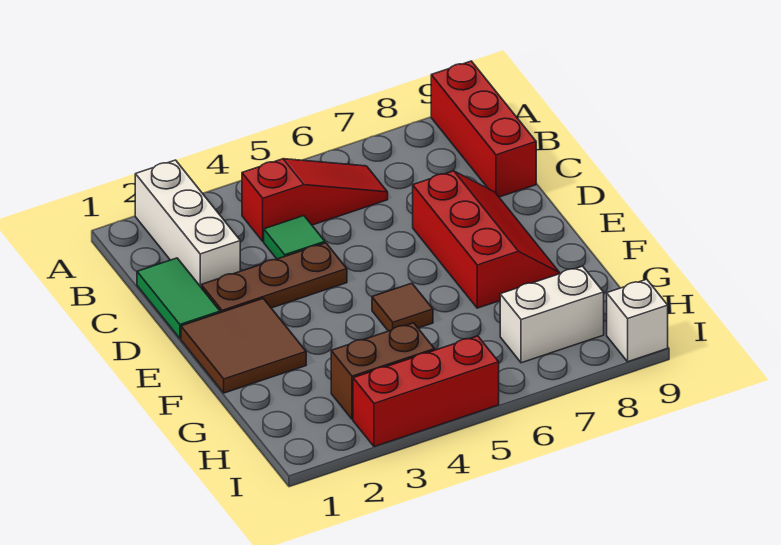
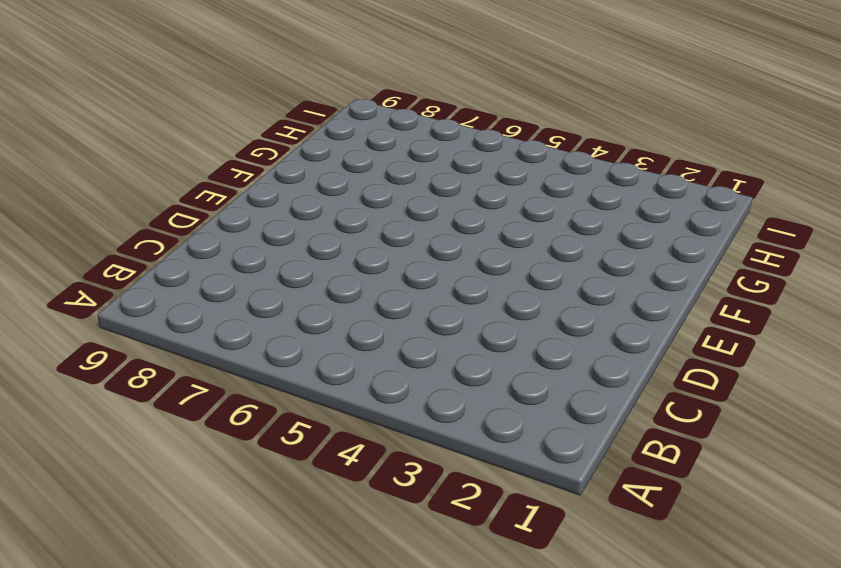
none -> white 1x3 brick [135,160,240,287]
none -> red 1x3 brick [431,61,536,197]
none -> red 1x3 slope [242,159,388,241]

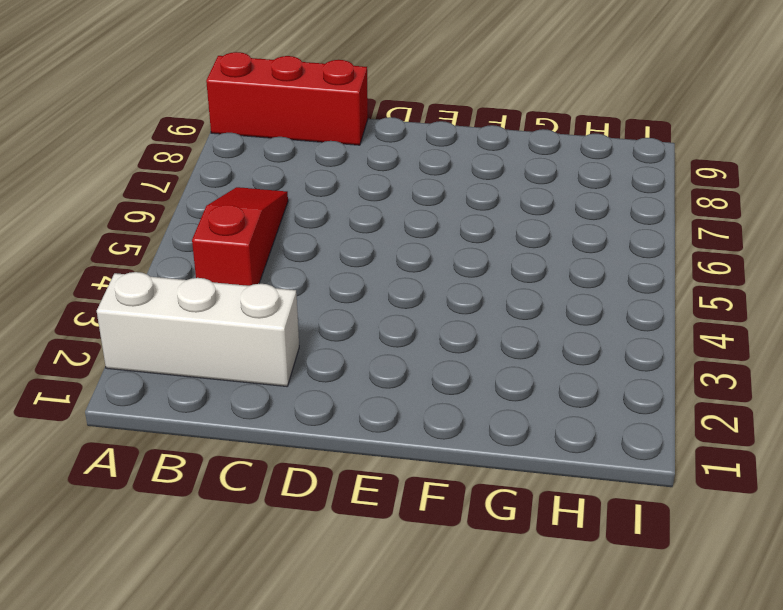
none -> green 1x2 tile [137,258,220,338]
none -> green 1x1 tile [264,216,325,259]
none -> brown 1x3 plate [201,243,347,313]

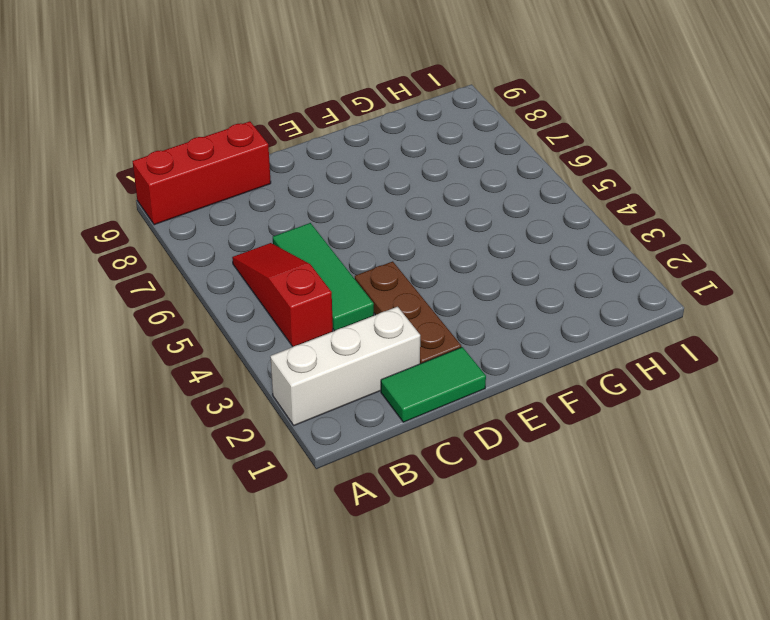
green 1x3 tile [273,223,374,331] -> green 1x1 tile [264,216,325,259]
none -> red 2x3 slope [413,171,560,308]
none -> brown 2x2 tile [181,299,306,393]
none -> brown 1x1 tile [372,283,433,331]

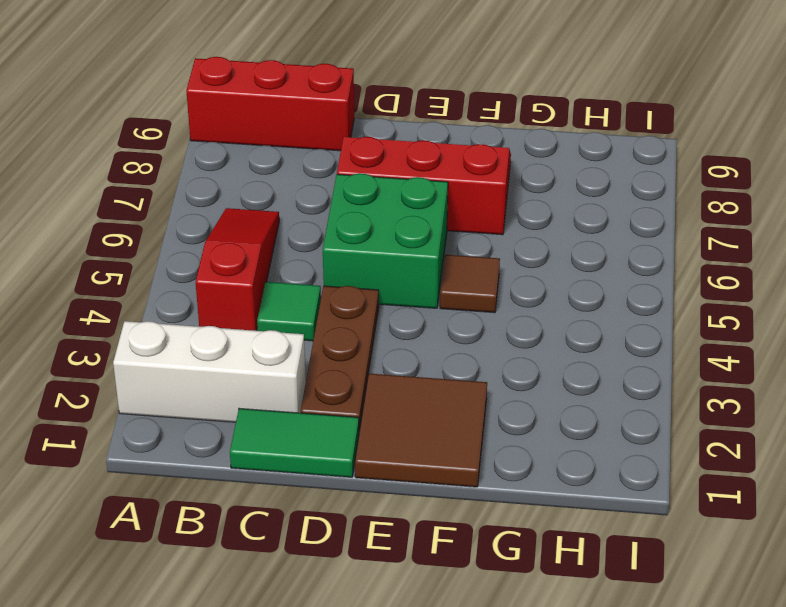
green 2x2 brick [323,173,448,308] -> none
none -> brown 1x2 brick [331,323,435,419]
none -> white 1x2 brick [500,266,604,363]
none -> red 1x3 brick [353,336,499,447]

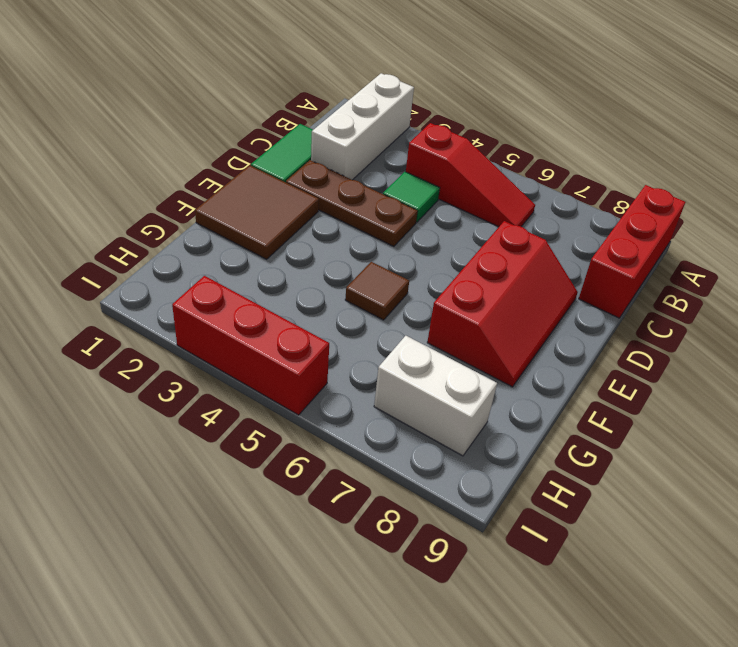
none -> brown 1x2 brick [331,323,435,419]
none -> white 1x1 brick [607,279,668,362]

